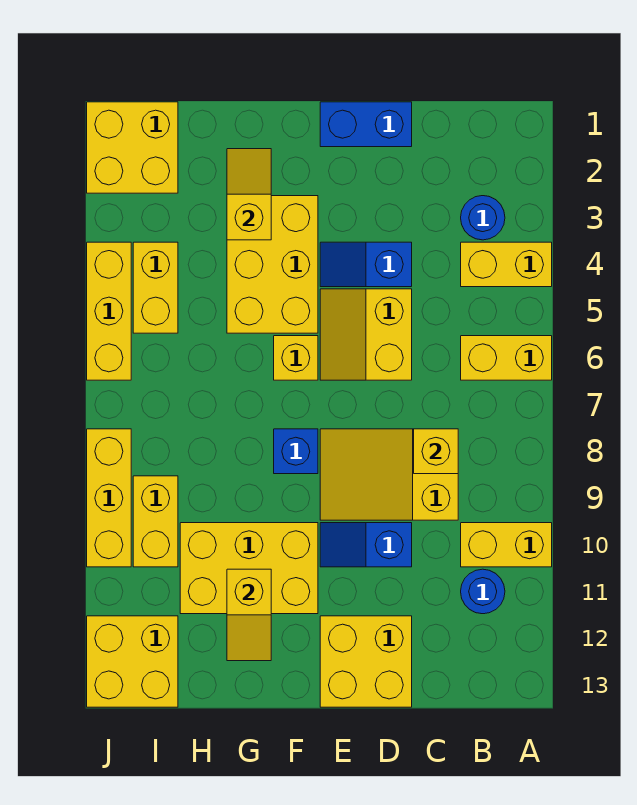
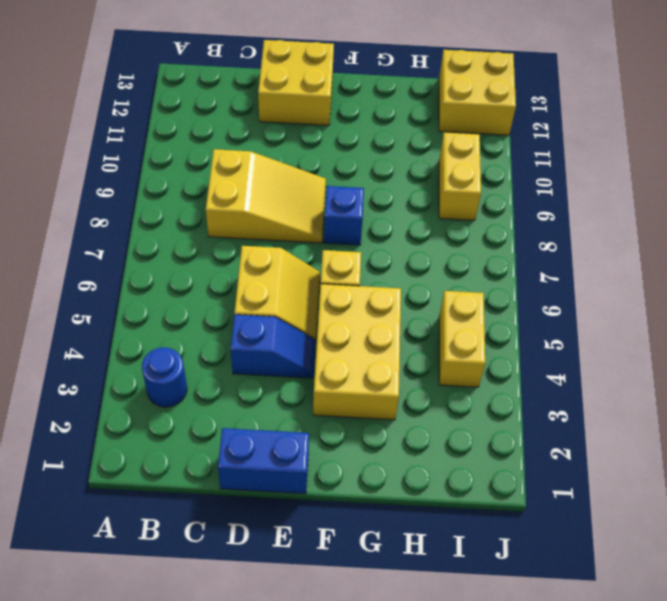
none -> yellow 1x2 brick [461,242,552,287]
none -> yellow 1x2 brick [461,336,552,380]
none -> yellow 1x2 brick [461,523,552,567]

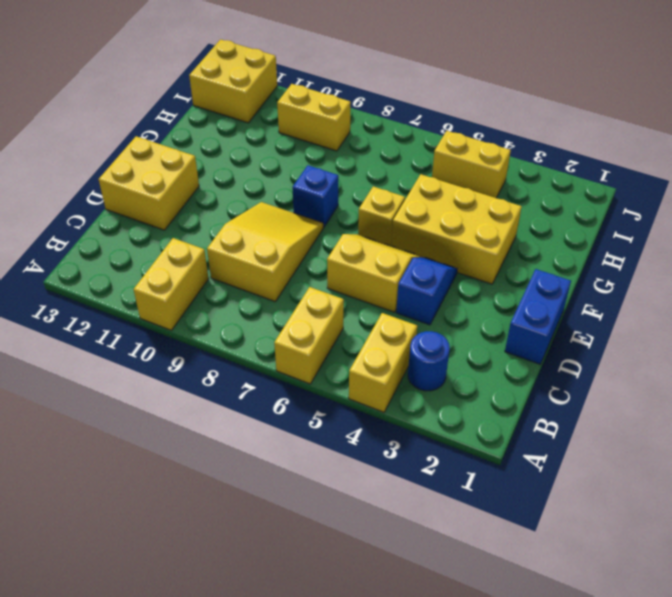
none -> blue 1x1 round brick [461,569,505,614]
none -> blue 1x2 slope [320,523,412,567]
none -> yellow 2x3 brick [180,523,318,614]

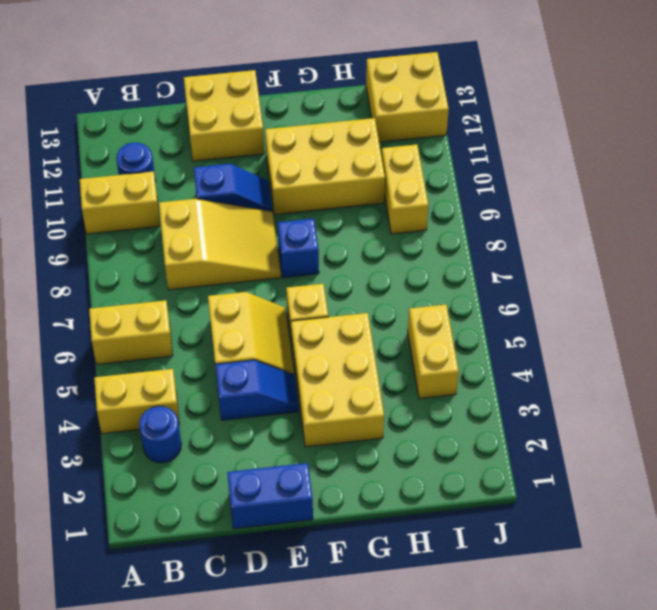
none -> yellow 2x2 brick [87,102,178,193]
none -> yellow 1x3 brick [87,242,131,380]
none -> yellow 1x3 brick [87,429,131,567]

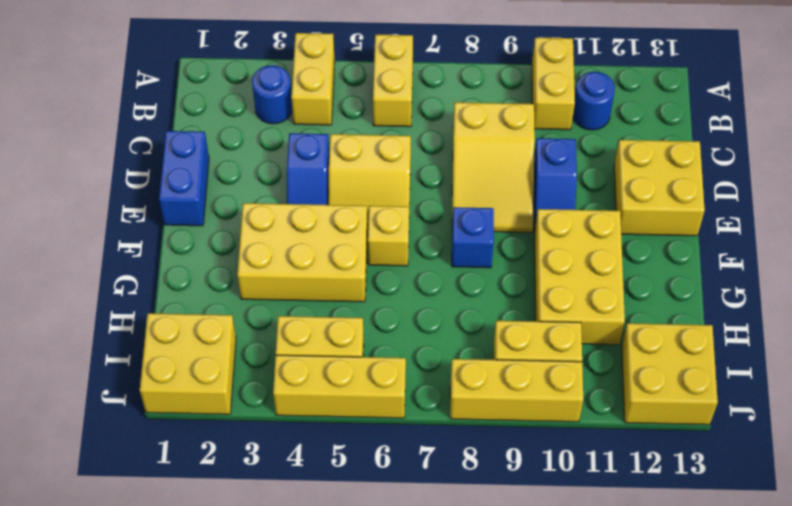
none -> yellow 1x1 brick [414,429,458,474]
none -> yellow 1x2 slope [227,149,271,240]
none -> yellow 1x2 slope [227,569,271,661]

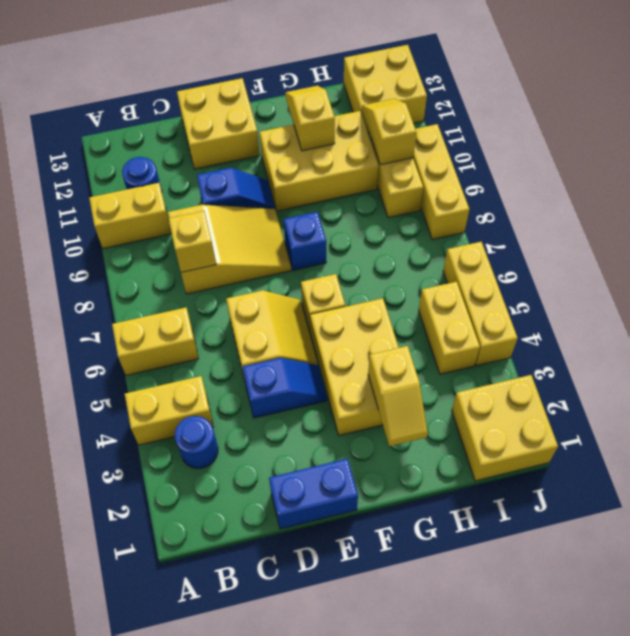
yellow 1x2 slope [362,99,416,165] -> none

